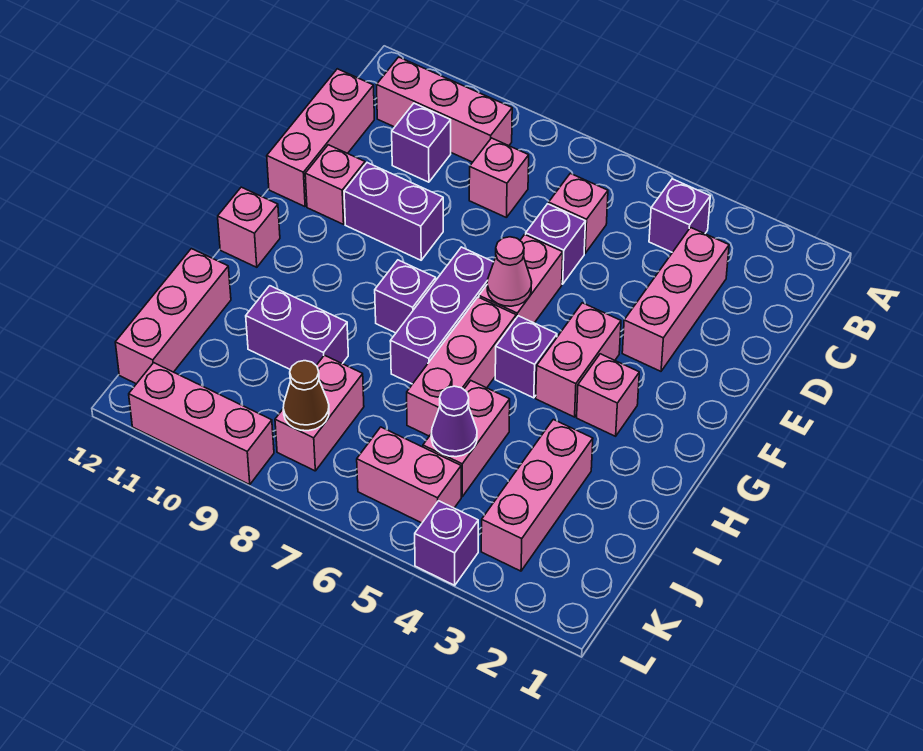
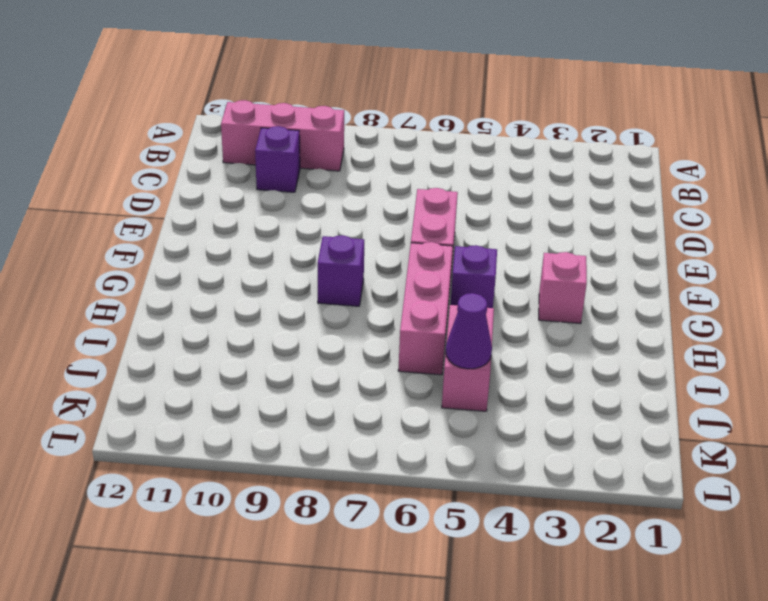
none -> purple 1x1 brick [649,179,710,252]
none -> pink 1x3 brick [622,227,729,371]
none -> pink 1x1 brick [549,173,608,253]

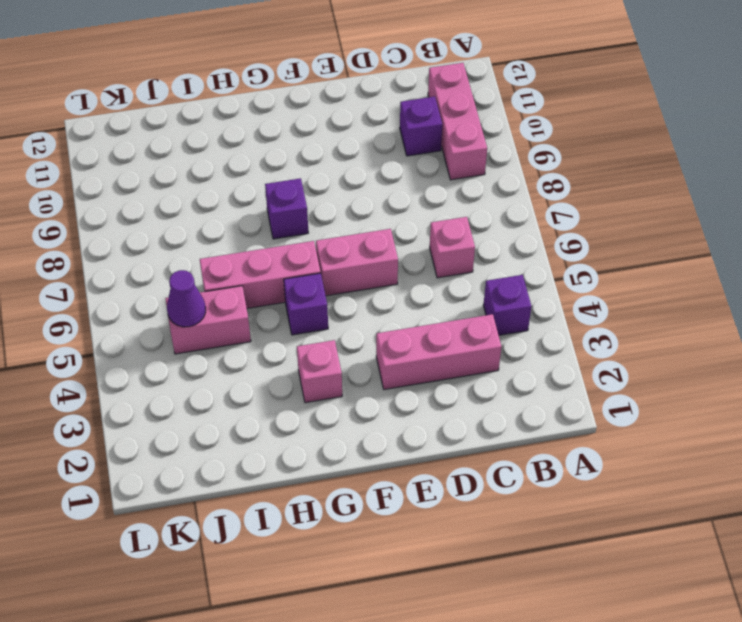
none -> pink 1x1 brick [469,138,529,218]
none -> pink 1x3 brick [267,69,374,207]
none -> purple 1x1 brick [526,204,586,284]

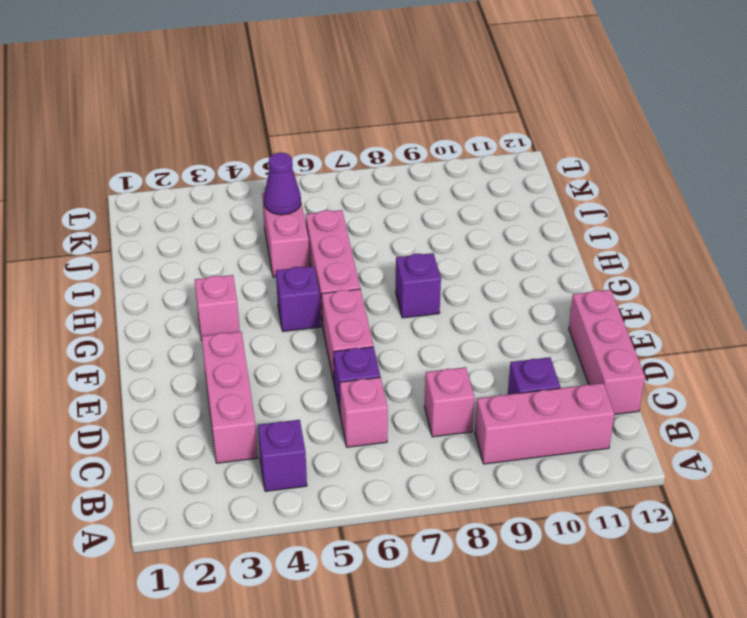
none -> purple 1x2 brick [344,163,443,260]
none -> pink 1x1 brick [305,145,365,224]
none -> pink 1x2 brick [536,303,621,417]

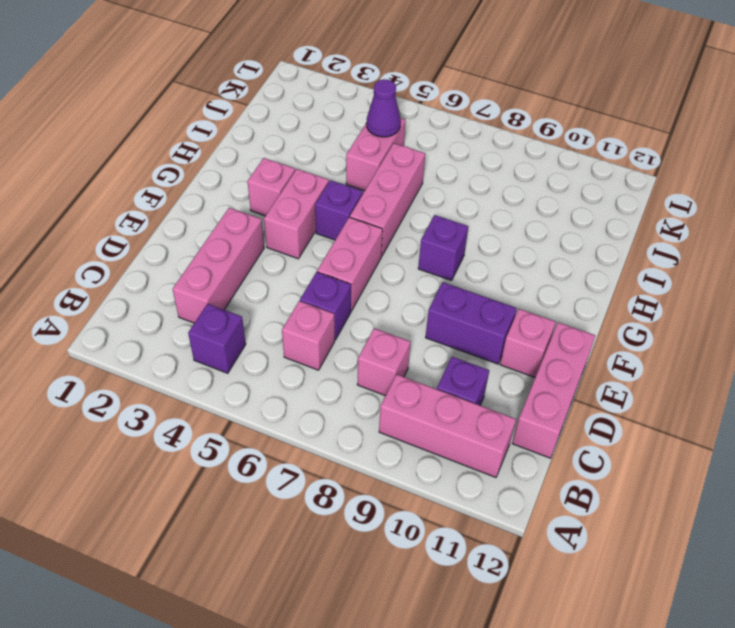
none -> purple 1x3 brick [390,247,494,384]
none -> pink 1x1 brick [218,187,280,267]
none -> pink 1x3 brick [481,419,593,571]

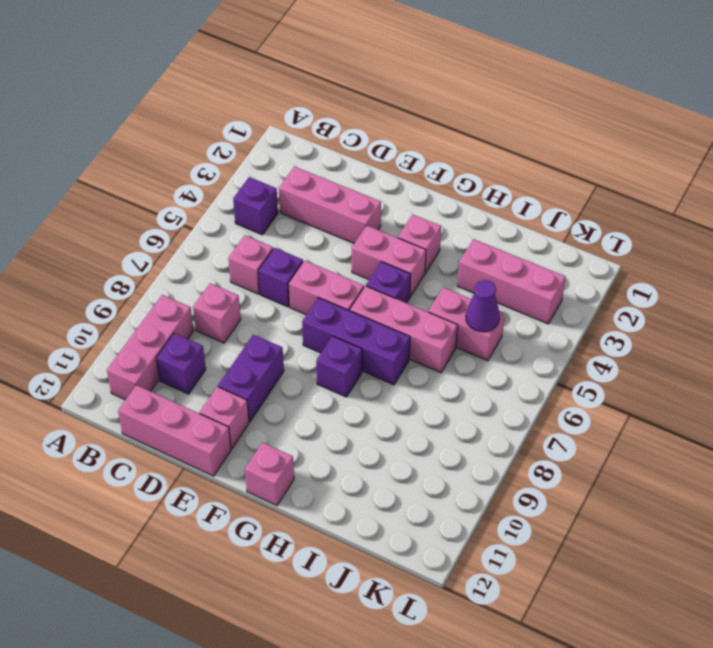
none -> purple 1x2 brick [246,286,348,370]
none -> pink 1x3 brick [115,249,231,384]
none -> pink 1x2 brick [275,355,364,471]

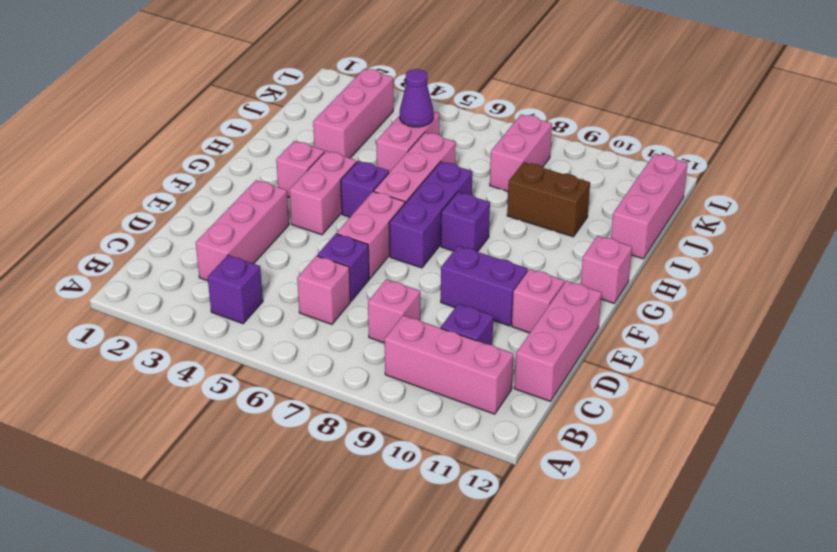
brown 1x2 brick [507,162,590,237] -> purple 1x2 brick [246,286,348,370]
none -> pink 1x2 brick [357,427,461,523]
none -> purple 1x1 brick [415,501,478,585]
none -> pink 1x3 brick [129,363,274,484]

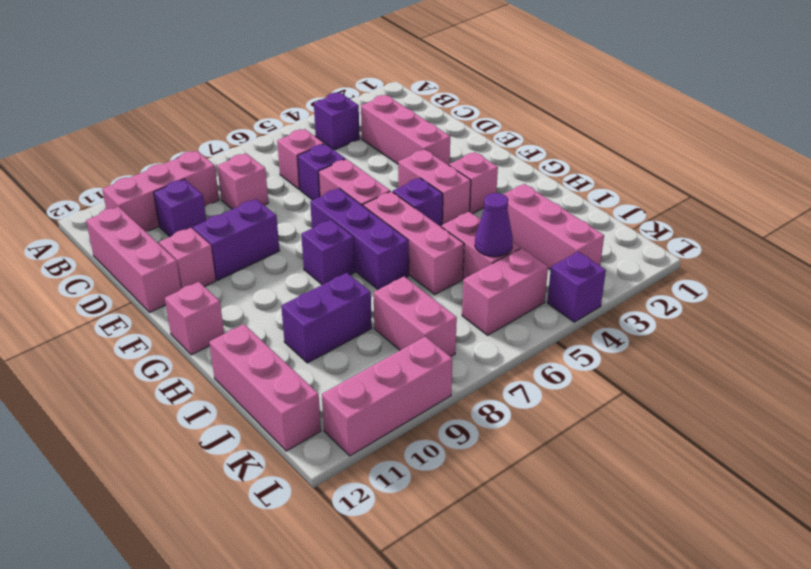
none -> pink 1x1 cone [487,237,532,306]
none -> brown 1x1 cone [283,361,329,431]

